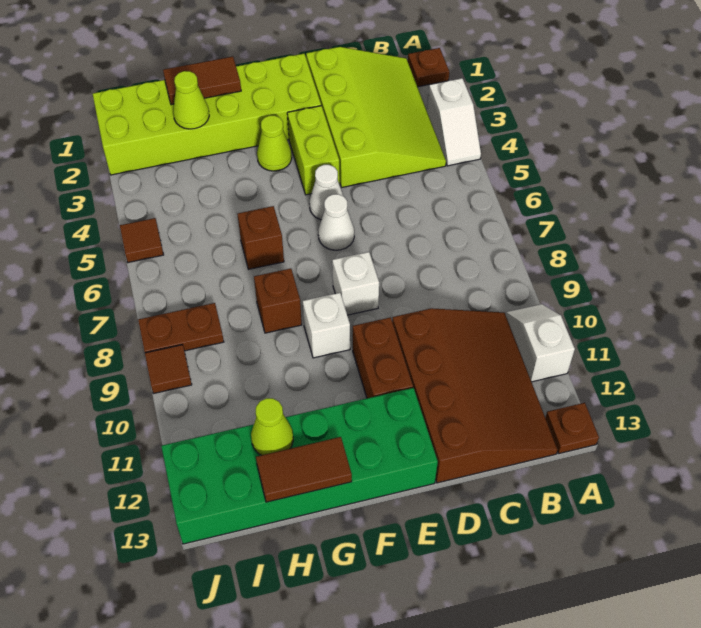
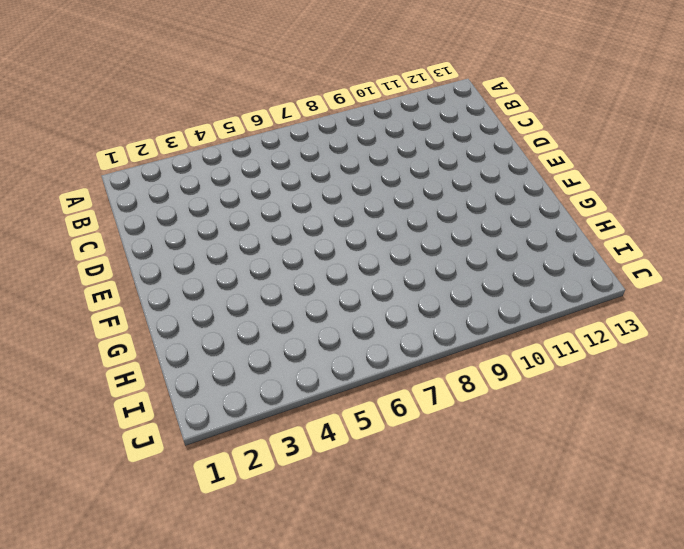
none -> brown 1x1 plate [408,48,449,87]
none -> white 1x2 slope [427,78,481,166]
none -> white 1x2 slope [506,304,575,382]

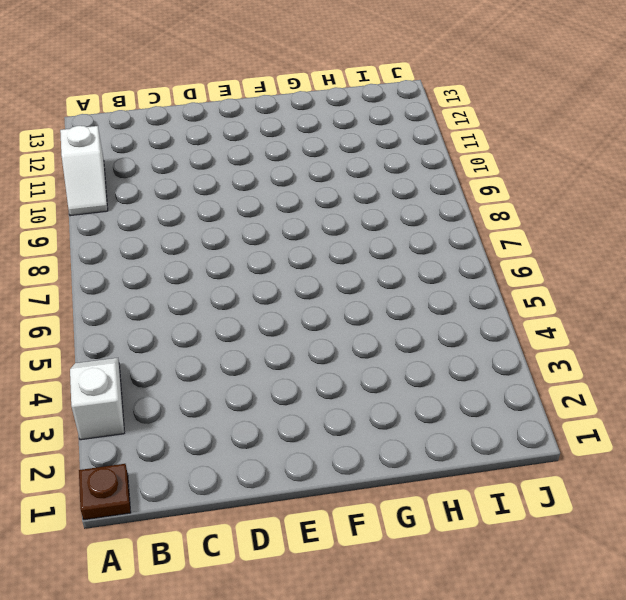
none -> brown 1x1 plate [545,403,599,454]
none -> lime 3x4 slope [306,47,446,187]
none -> brown 3x4 slope [392,308,558,483]

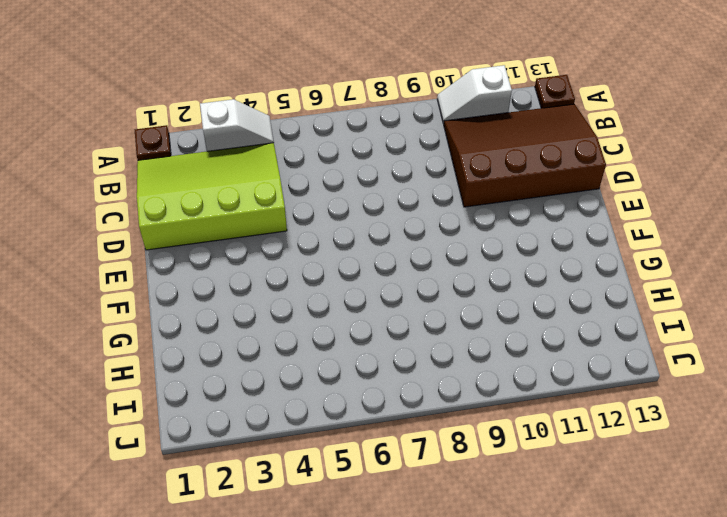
none -> lime 2x6 brick [93,54,321,175]
none -> lime 1x2 brick [287,106,340,195]
none -> white 1x1 cone [309,165,343,220]

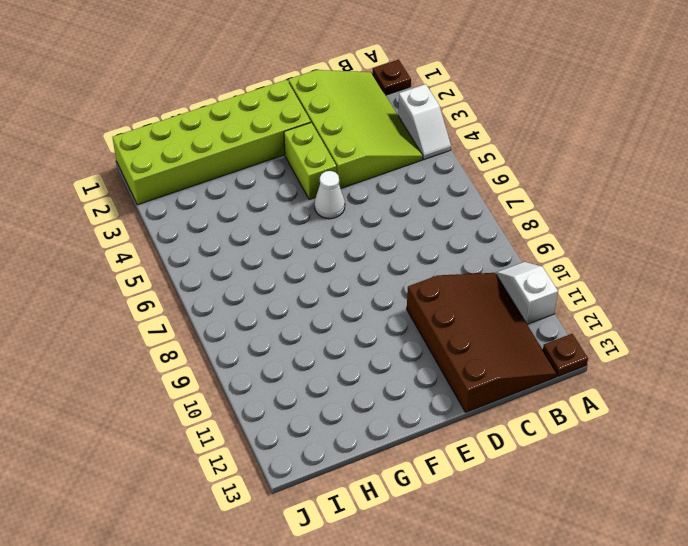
none -> white 1x1 cone [318,194,354,250]
none -> white 1x1 brick [332,252,379,315]
none -> brown 1x2 brick [353,317,413,398]

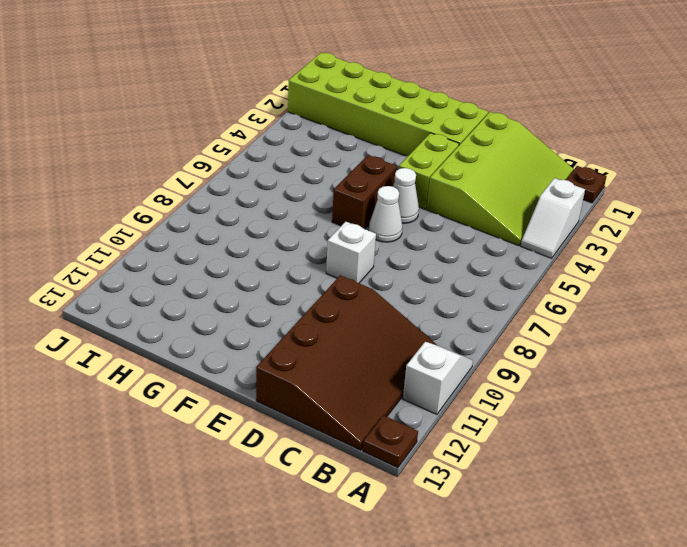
brown 1x2 brick [332,155,397,229] -> brown 1x2 brick moved to [353,317,413,398]
none -> green 2x6 brick [161,388,438,544]
none -> lime 1x1 cone [257,116,292,171]
none -> white 1x1 brick [303,293,350,358]

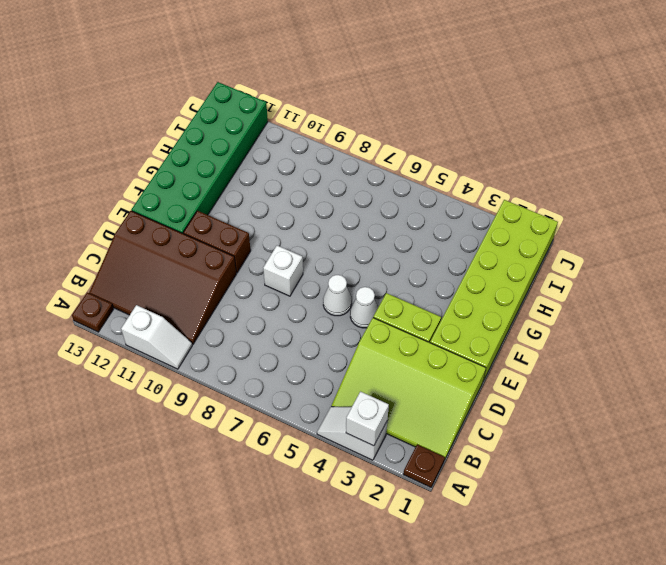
white 1x1 brick [346,392,389,446] -> white 1x1 brick moved to [303,293,350,358]
none -> lime 1x1 cone [257,116,292,171]
none -> brown 1x1 brick [237,206,284,269]
none -> brown 1x1 brick [254,269,302,333]

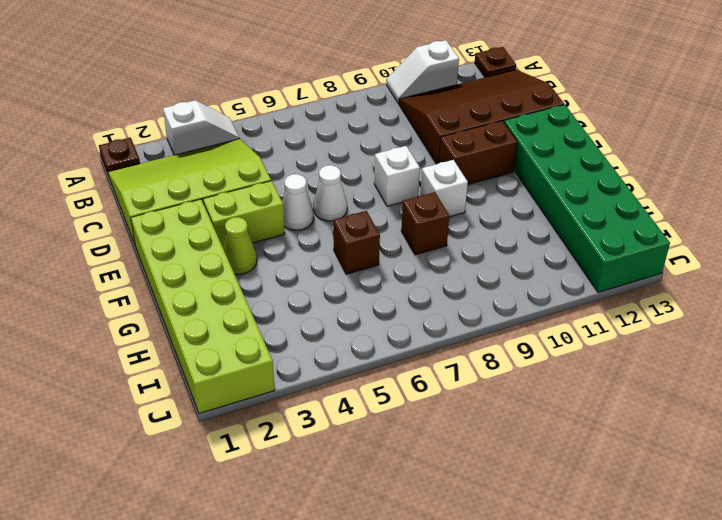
none -> brown 1x2 plate [138,303,224,353]
none -> brown 1x1 tile [120,218,164,263]
none -> brown 1x1 tile [145,345,192,394]

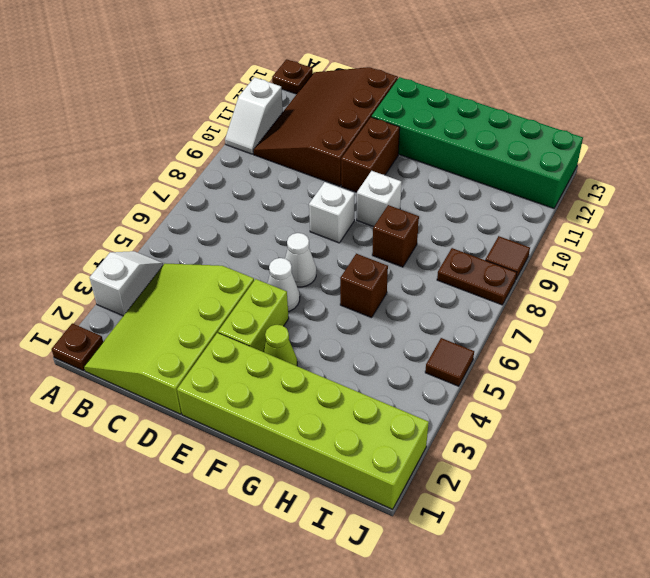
none -> brown 1x2 tile [163,57,241,105]
none -> brown 1x2 tile [256,437,352,502]
none -> lime 1x1 cone [173,71,209,129]

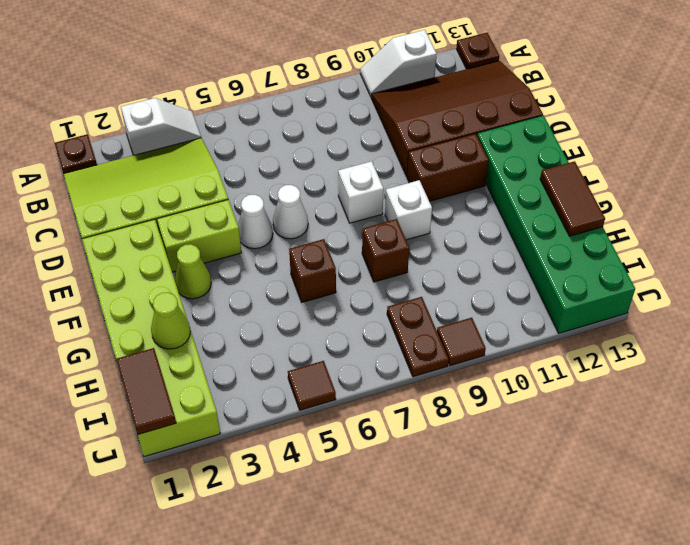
brown 1x2 tile [116,348,176,435] -> brown 1x2 tile moved to [163,57,241,105]
none -> lime 1x1 cone [251,398,293,455]

